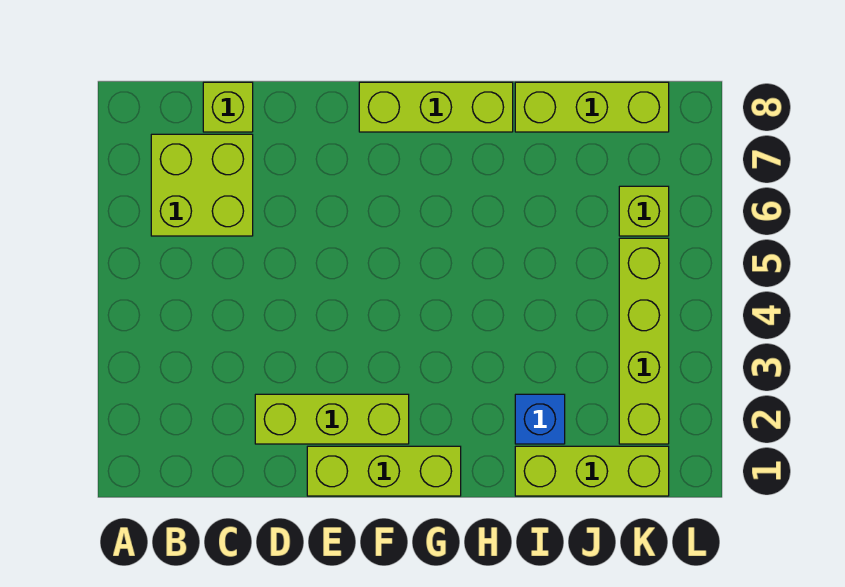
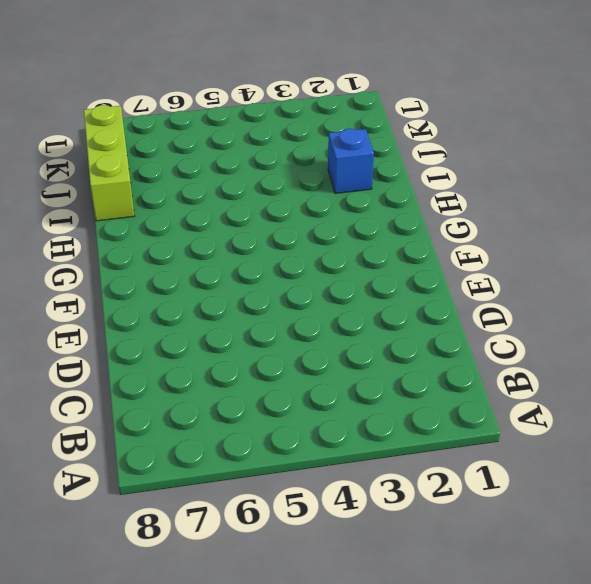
none -> lime 2x2 brick [151,134,253,236]
none -> lime 1x1 brick [203,82,253,132]

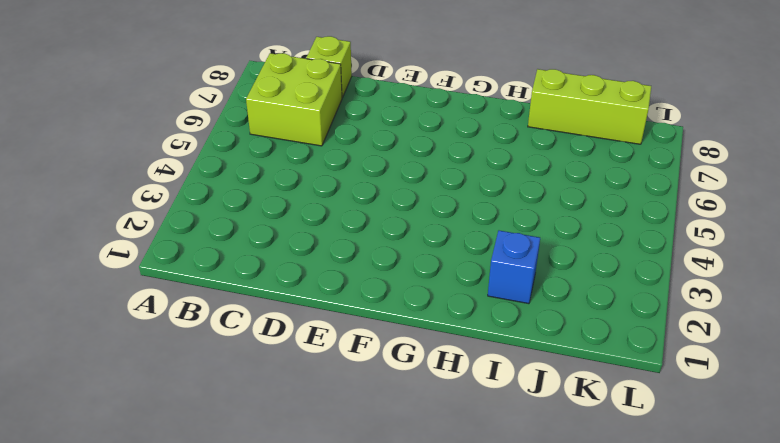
none -> lime 1x3 brick [255,394,409,444]
none -> lime 1x3 brick [307,446,461,496]

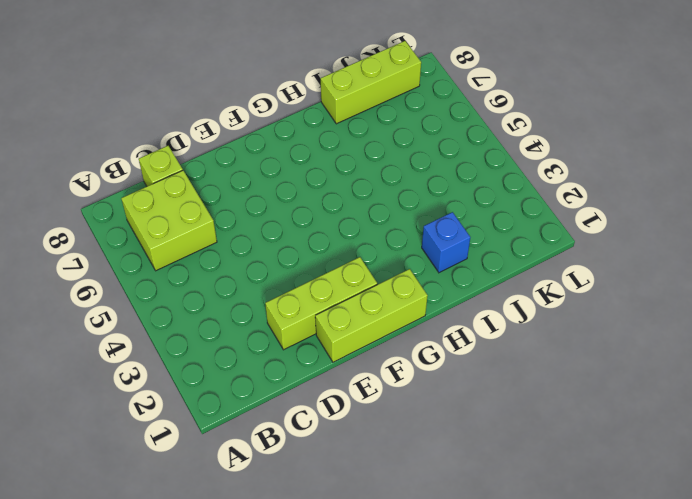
none -> lime 1x3 brick [359,82,513,132]
none -> lime 1x3 brick [515,446,669,496]

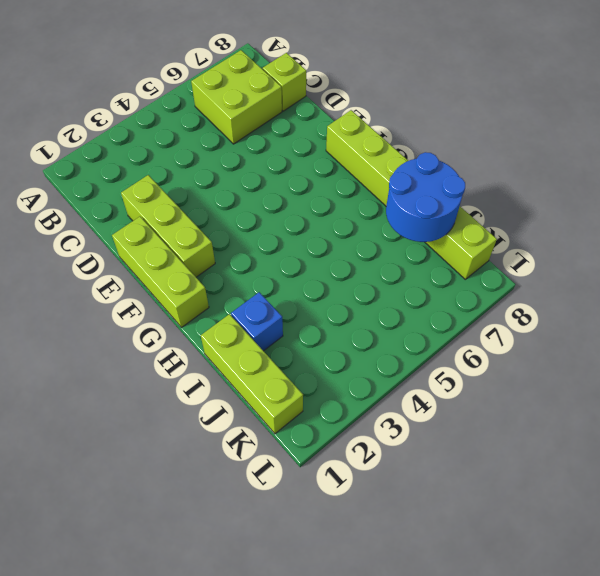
blue 2x2 round brick [386,152,465,242] -> none
none -> lime 1x4 brick [619,238,669,444]
none -> lime 1x1 brick [619,186,669,236]

